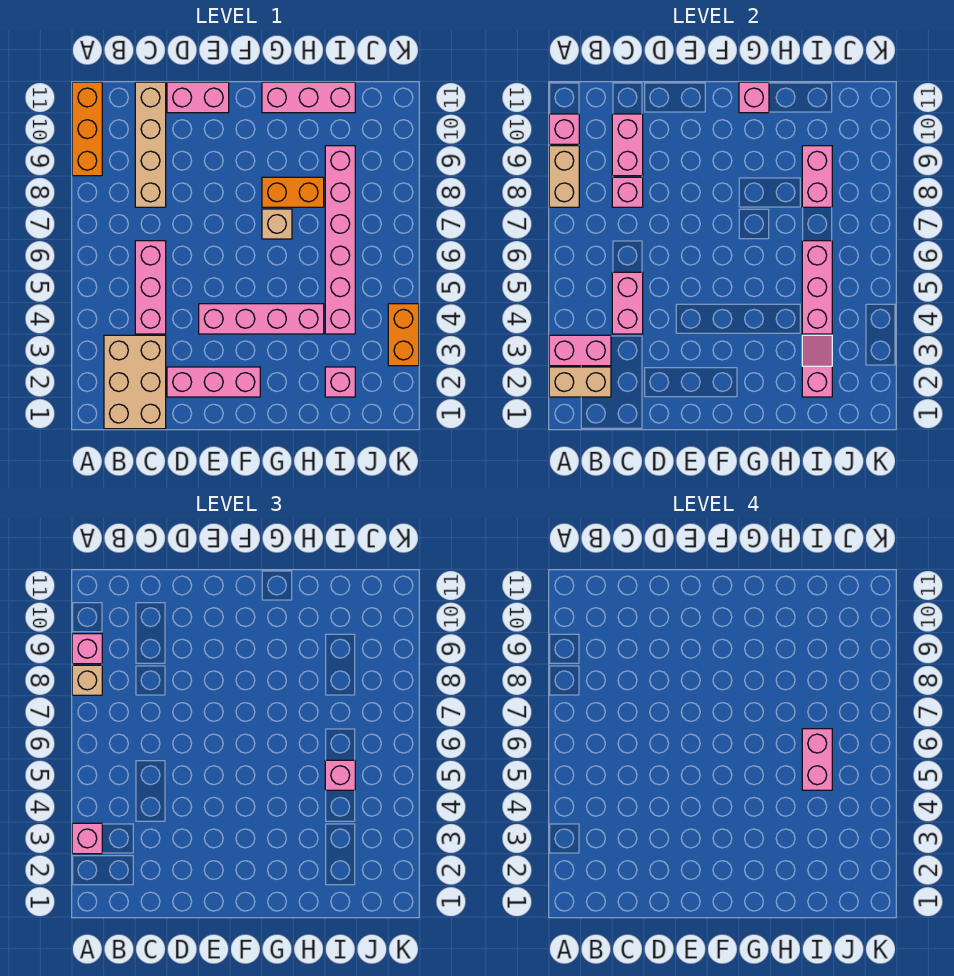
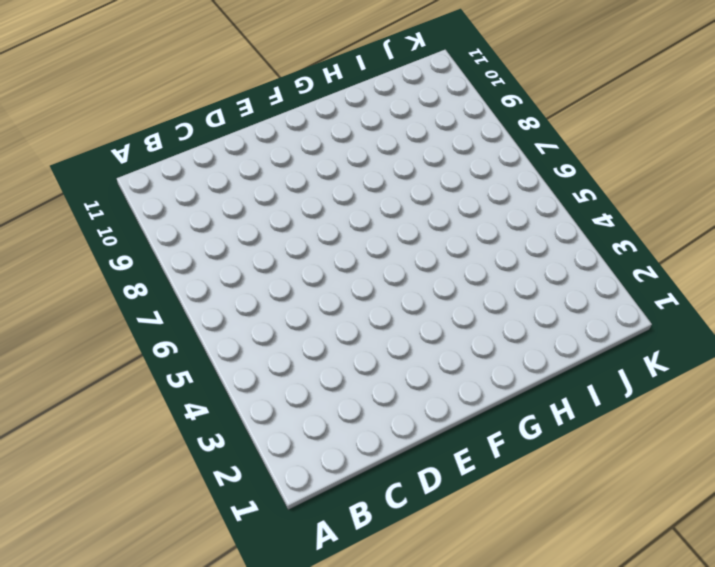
none -> orange 1x3 brick [72,82,102,176]
none -> tan 2x3 brick [104,335,166,429]
none -> pink 1x3 brick [135,241,166,334]

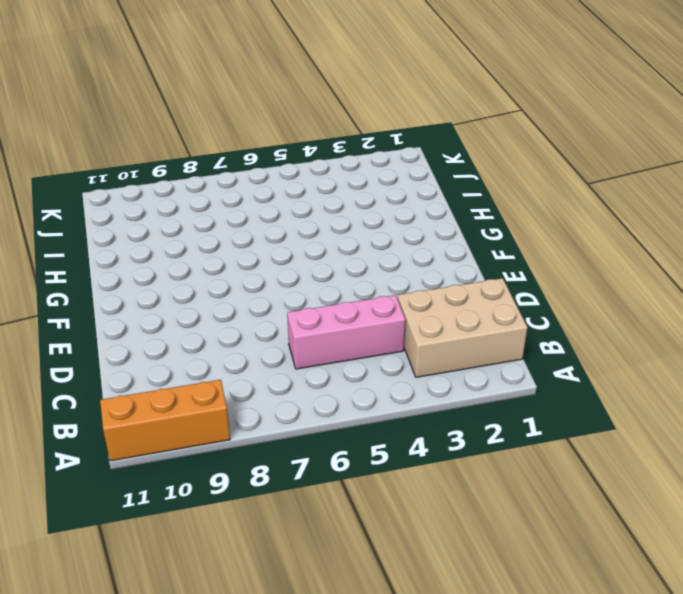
none -> tan 1x4 brick [135,82,166,207]
none -> pink 1x3 brick [167,367,260,397]
none -> pink 1x2 brick [167,82,229,113]

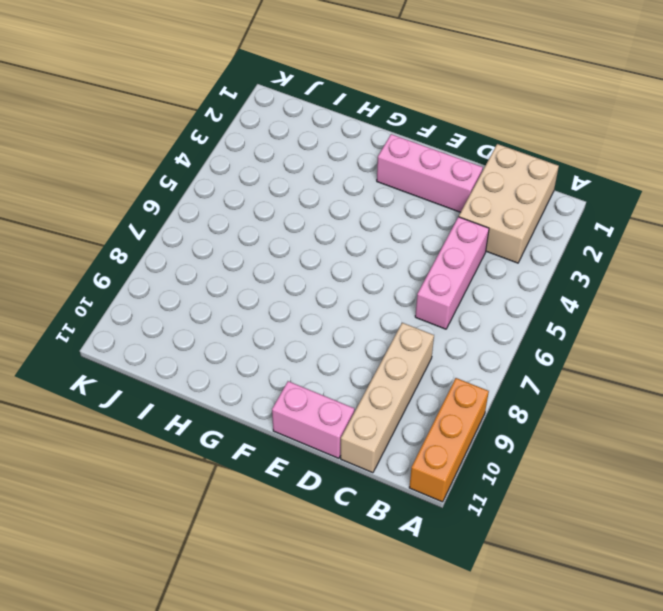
none -> pink 1x4 brick [199,304,324,334]
none -> tan 1x1 brick [262,209,292,239]
none -> orange 1x2 brick [262,177,324,207]

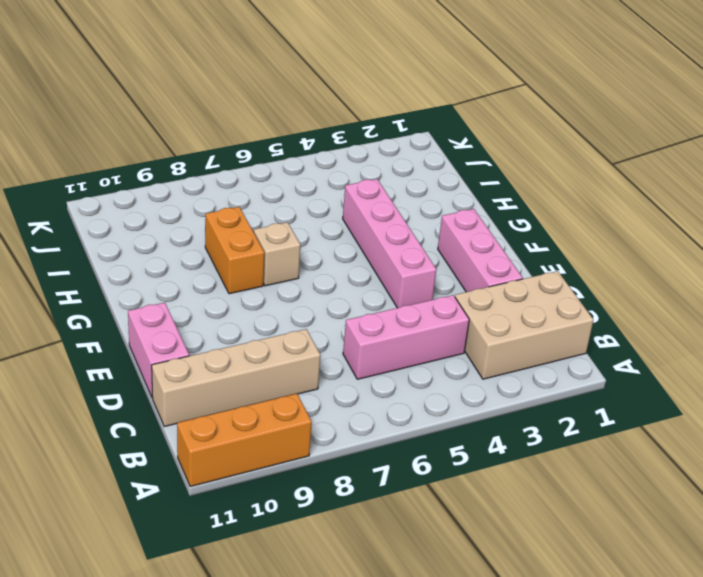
none -> pink 1x3 brick [262,82,355,113]
none -> pink 1x1 brick [325,367,355,397]
none -> pink 1x6 brick [325,146,355,334]

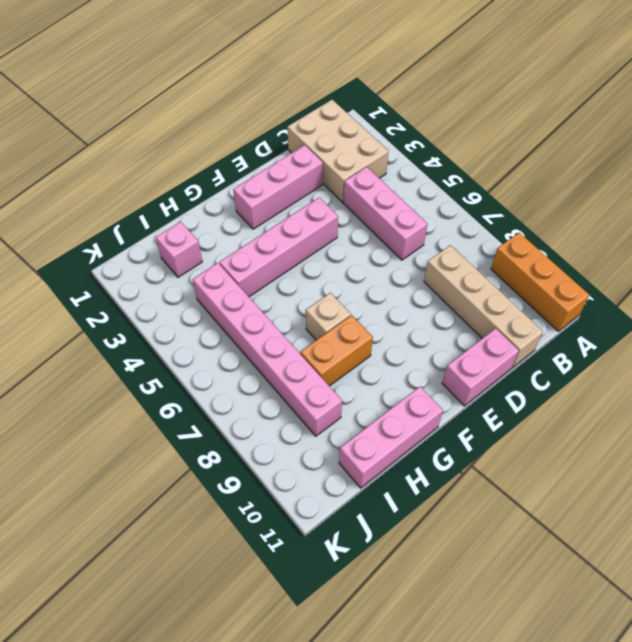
none -> orange 1x2 brick [388,304,419,366]
none -> tan 1x2 brick [549,367,611,397]
none -> pink 1x2 brick [549,335,611,366]

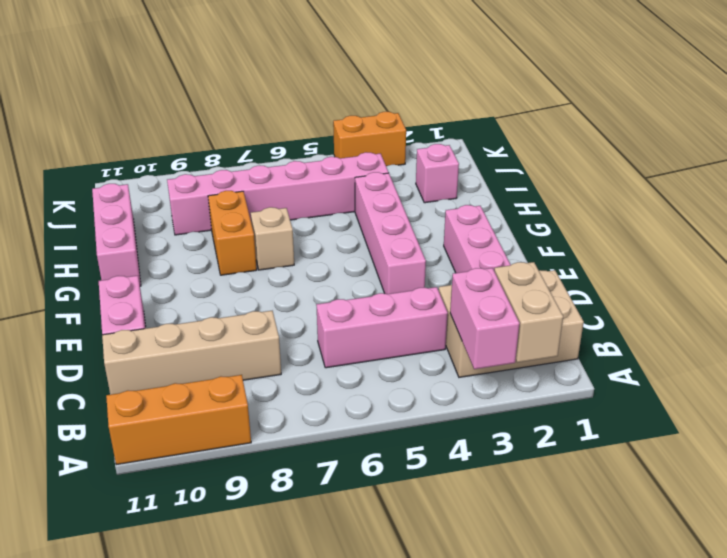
none -> tan 1x2 brick [549,146,579,207]
none -> pink 1x1 brick [549,114,579,144]
none -> pink 1x2 brick [612,272,643,334]

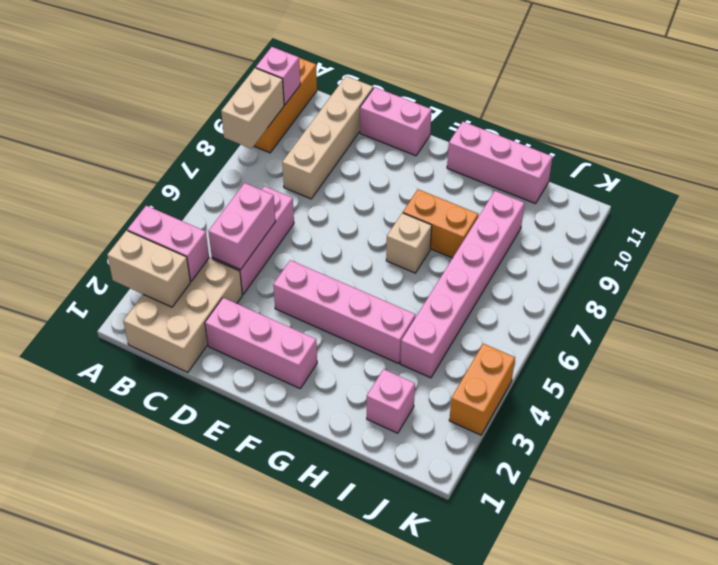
none -> pink 1x1 brick [612,177,643,207]
none -> pink 1x2 brick [612,114,643,176]
none -> pink 1x1 brick [739,82,769,113]

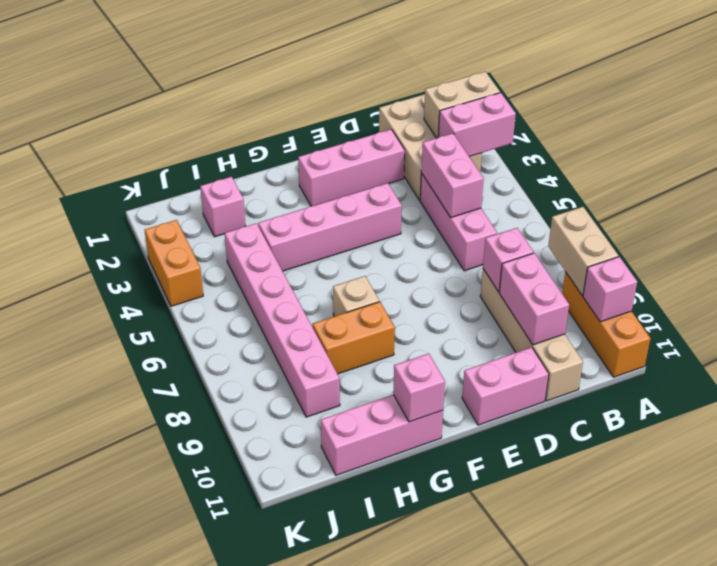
none -> pink 1x2 slope [802,335,832,397]
none -> pink 1x3 brick [802,241,832,334]
none -> pink 1x2 brick [802,146,832,207]

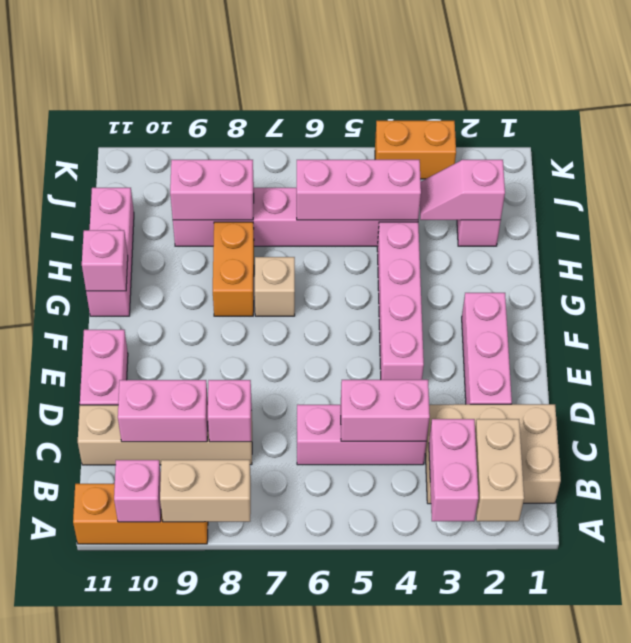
none -> pink 1x1 brick [72,823,102,854]
none -> tan 1x1 brick [72,665,102,695]
none -> pink 1x1 brick [72,634,102,664]

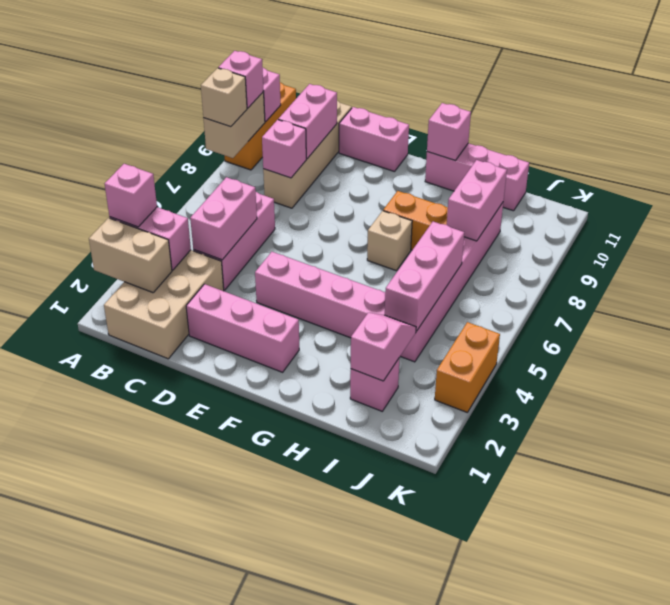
none -> pink 1x1 brick [325,760,355,790]
none -> pink 1x2 brick [802,729,832,790]

